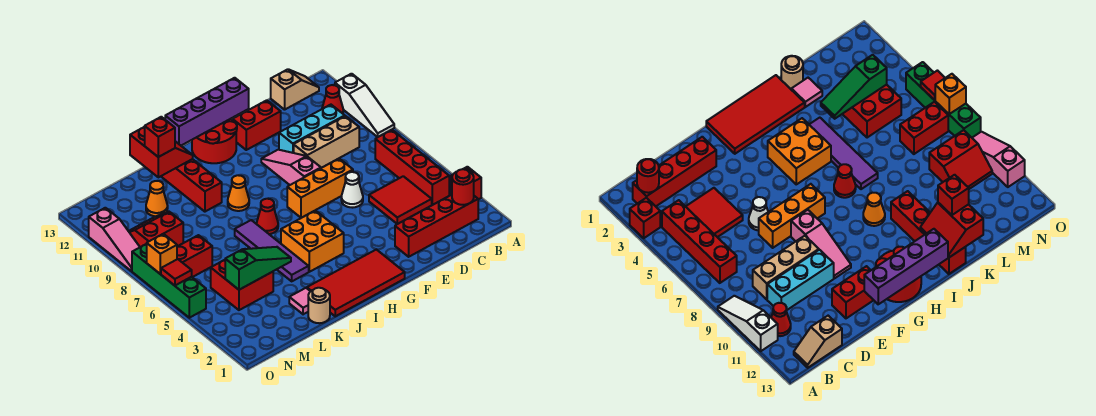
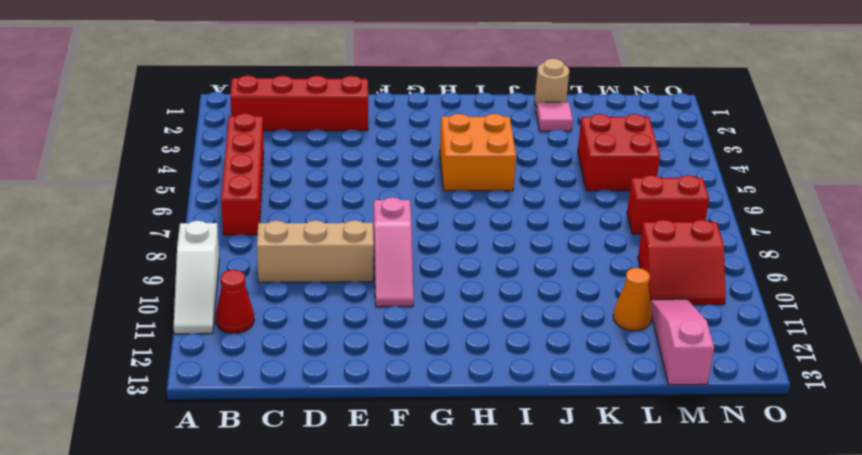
white 1x3 slope [174,221,219,334] -> white 1x3 slope turned to [335,74,394,137]
pink 1x3 slope [650,299,714,385] -> pink 1x3 slope moved to [89,208,140,271]
none -> red 1x1 brick [451,167,481,199]
none -> tan 1x2 slope [271,69,319,110]
none -> red 2x2 tile [369,176,432,224]
none -> cyan 1x3 brick [279,105,345,153]

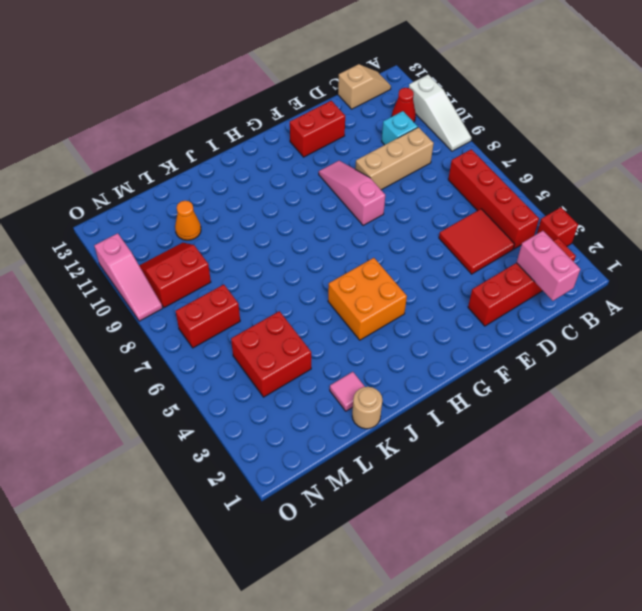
pink 1x2 brick [517,231,580,301] -> none
cyan 1x1 brick [382,111,418,145] -> cyan 1x3 brick [279,105,345,153]
none -> white 1x1 cone [341,172,363,208]
none -> orange 1x3 brick [287,159,353,218]
none -> red 2x4 tile [307,249,405,316]
none -> red 2x2 round brick [192,119,237,163]

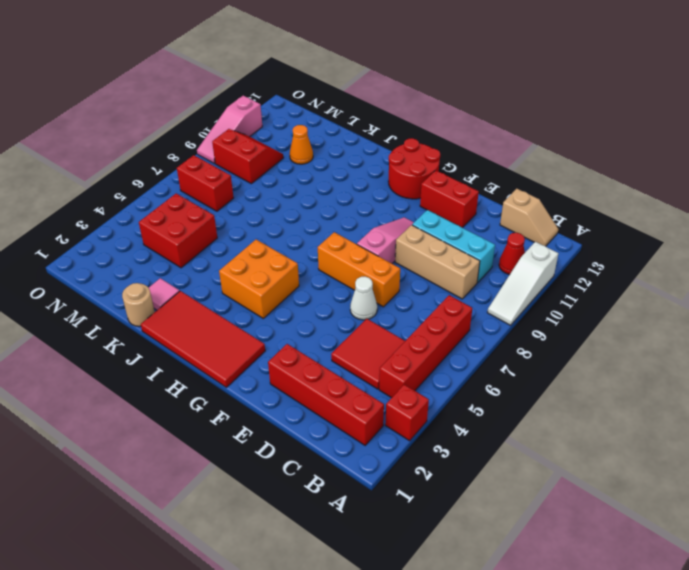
none -> red 1x1 cone [257,199,278,234]
none -> orange 1x1 cone [228,175,249,211]
none -> purple 1x4 tile [235,220,309,281]
none -> red 1x4 brick [161,159,222,212]

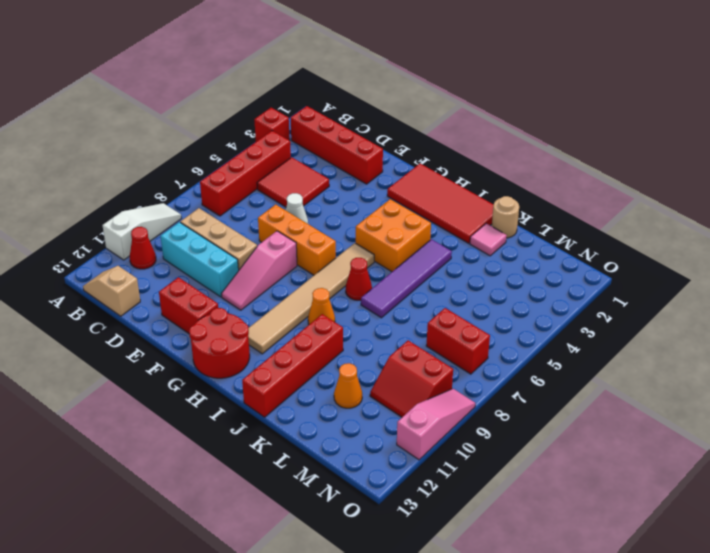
tan 1x6 tile [248,243,374,354] -> none
none -> red 2x2 brick [211,260,273,310]
none -> green 1x4 brick [132,244,206,318]
none -> red 1x1 round brick [452,169,474,205]
none -> purple 1x4 brick [165,78,249,146]

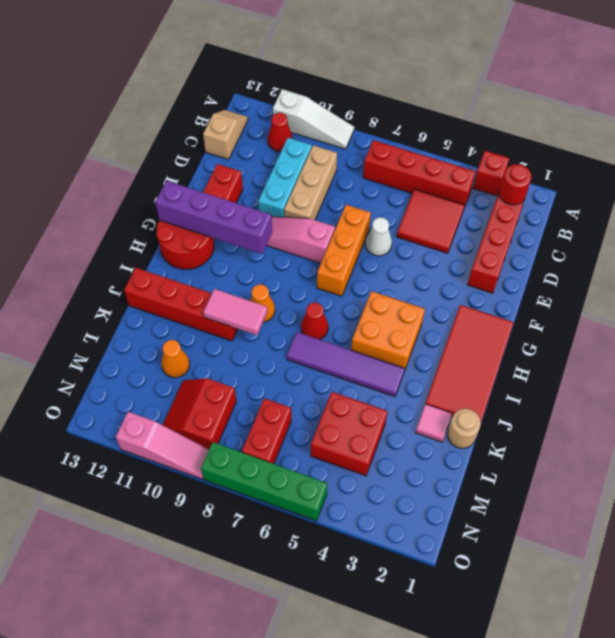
purple 1x4 brick [155,181,272,254] -> purple 1x4 brick turned to [165,78,249,146]
pink 1x2 tile [203,289,268,335] -> none
none -> red 2x2 slope [130,127,193,177]
none -> green 1x3 slope [225,247,291,290]
none -> red 1x1 tile [161,259,192,286]
none -> orange 1x1 brick [147,234,177,274]

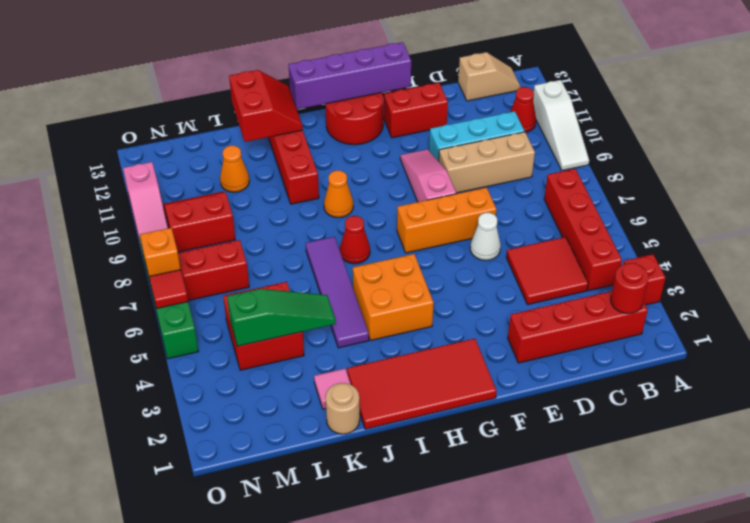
none -> red 1x1 brick [145,117,175,157]

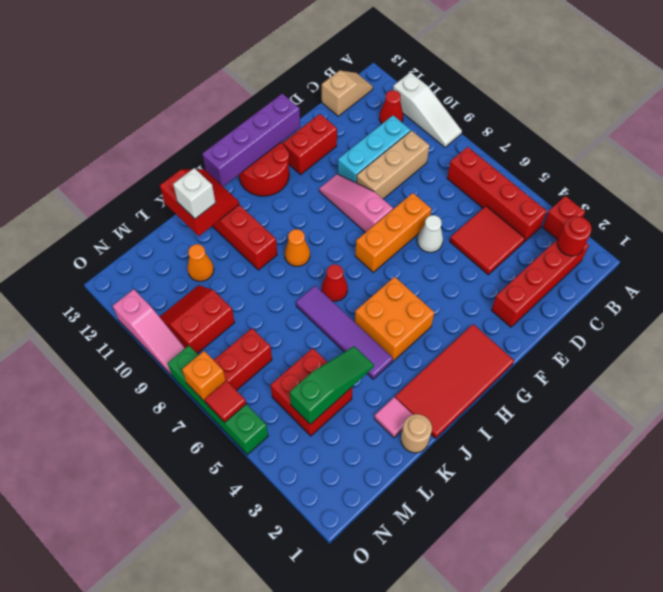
white 1x1 brick [173,168,216,219] -> red 1x1 brick [145,117,175,157]

